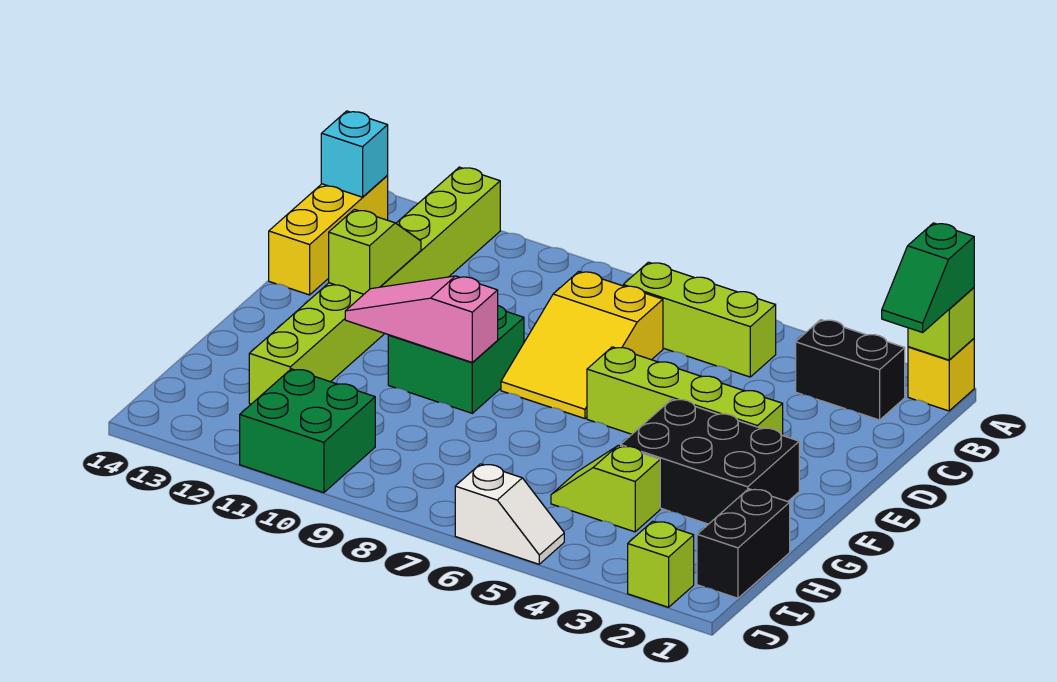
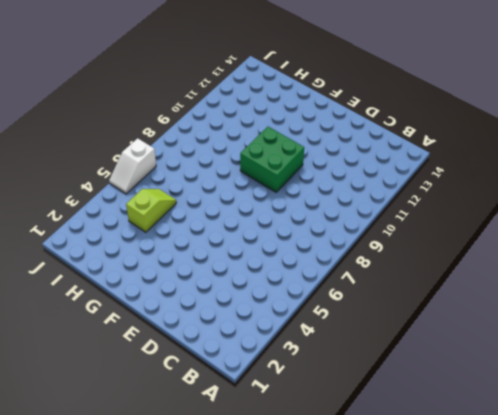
none -> yellow 1x1 brick [908,339,974,411]
none -> lime 1x8 brick [249,167,500,404]
none -> black 1x2 brick [796,320,905,420]

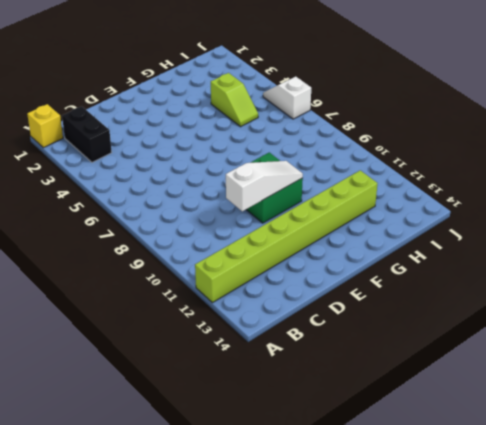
white 1x3 slope [226,161,303,211] -> pink 1x3 slope [345,276,498,363]
none -> lime 1x3 brick [623,262,776,377]
none -> yellow 1x3 brick [269,176,388,295]
none -> yellow 2x3 slope [501,272,663,419]

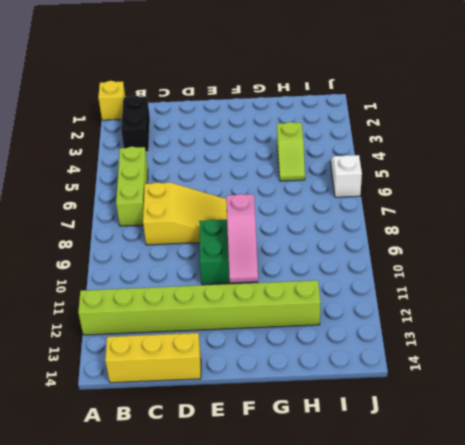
none -> lime 1x4 brick [587,347,783,435]
none -> black 2x3 brick [621,399,799,524]
none -> black 1x2 brick [697,489,790,598]

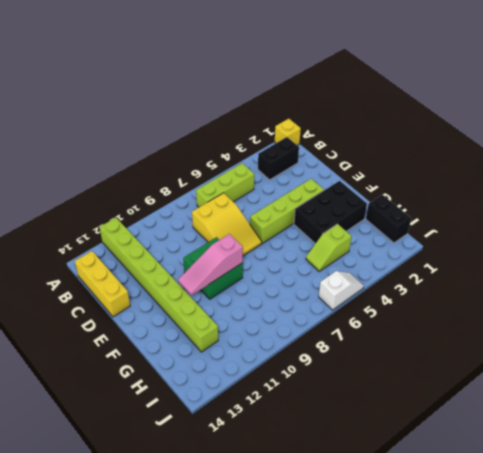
none -> green 2x2 brick [240,369,375,493]
none -> lime 1x1 brick [628,521,694,607]
none -> lime 1x1 brick [908,288,974,360]

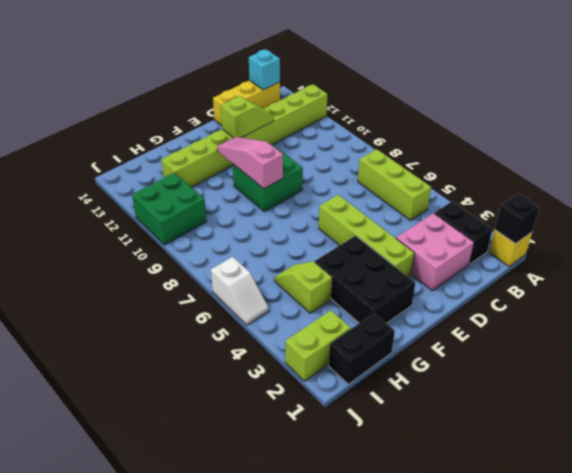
black 1x1 brick [495,194,539,244] -> lime 1x1 brick [908,288,974,360]
pink 2x2 brick [396,213,474,291] -> none
lime 1x2 brick [285,310,351,381] -> lime 1x1 brick [628,521,694,607]
none -> yellow 2x3 slope [501,272,663,419]
none -> green 1x2 slope [882,223,974,332]

